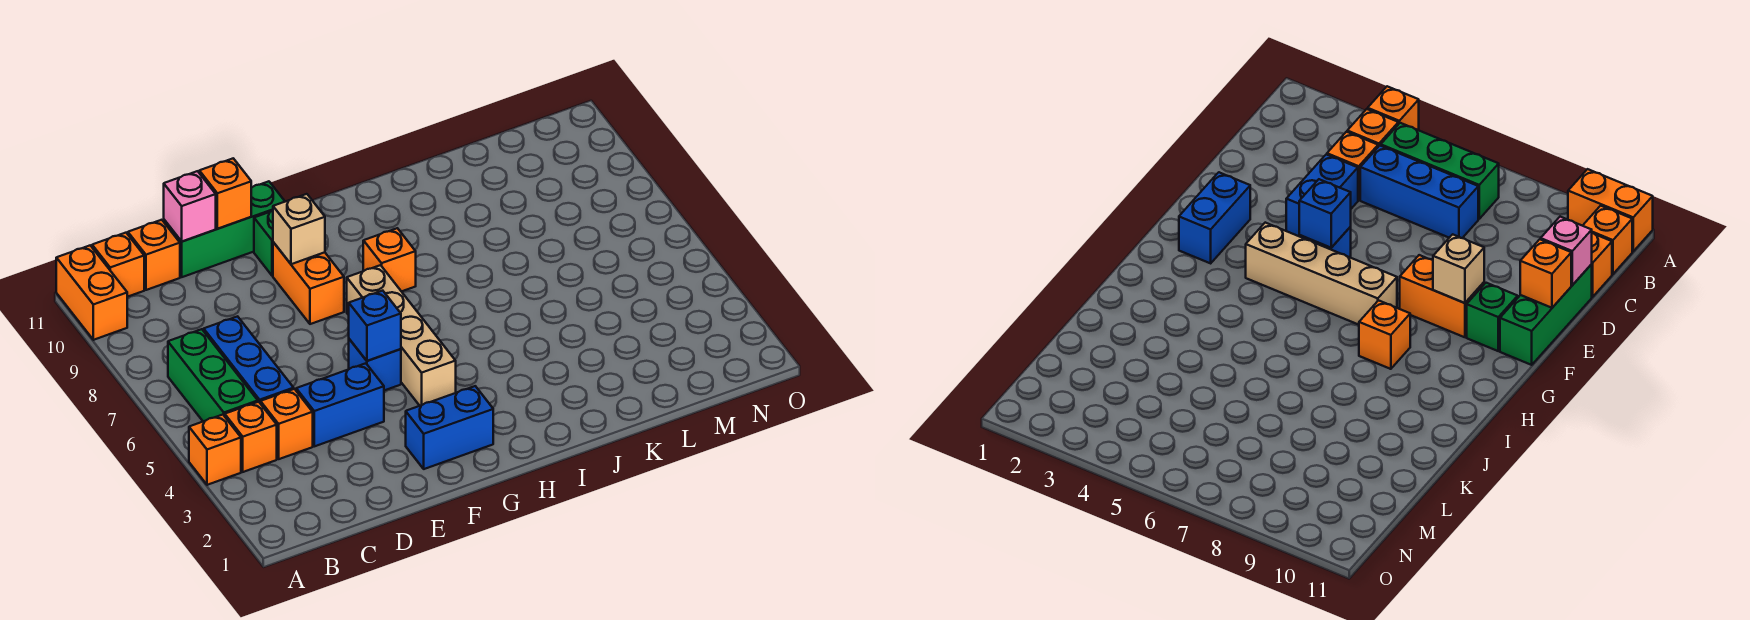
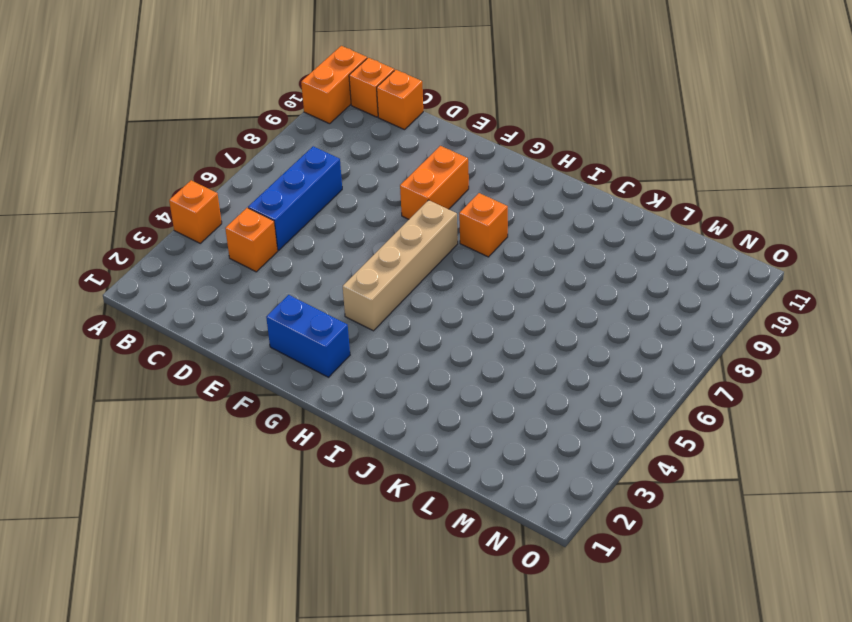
none -> orange 1x1 brick [225,402,277,472]
none -> green 1x3 brick [168,329,258,421]
none -> blue 1x2 brick [296,363,384,446]

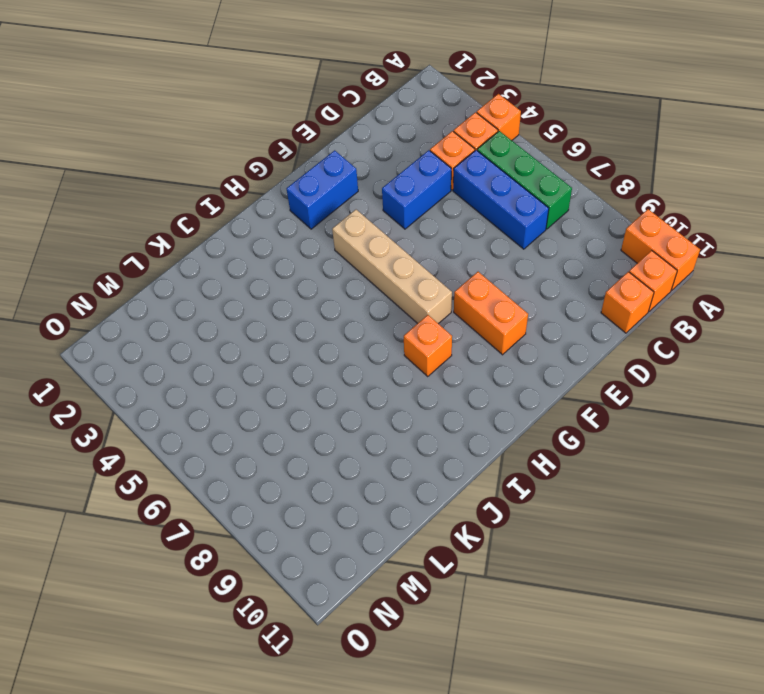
none -> green 1x3 brick [164,181,285,277]
none -> blue 1x1 brick [349,339,401,391]
none -> green 1x1 brick [254,211,273,276]

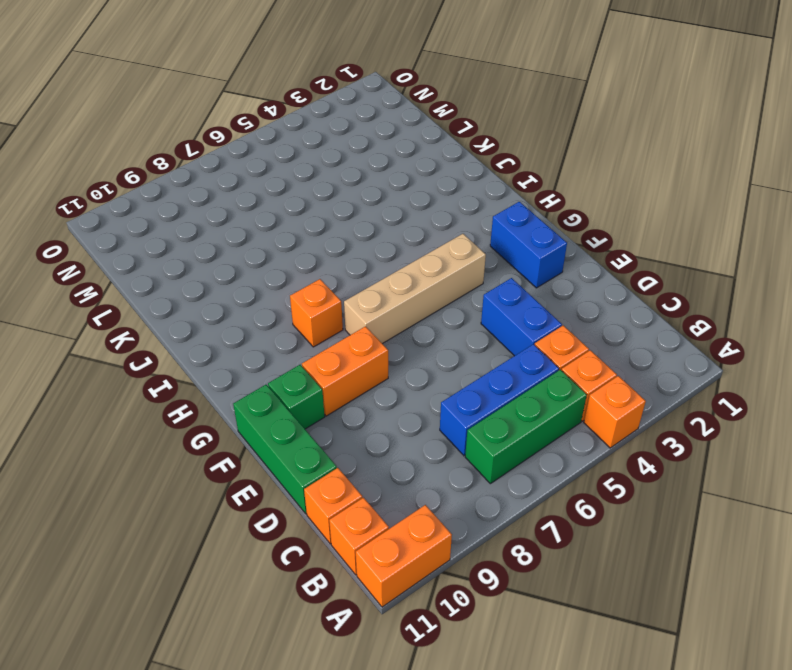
none -> blue 1x1 brick [349,339,401,391]
none -> pink 1x1 brick [164,171,216,241]
none -> orange 1x1 brick [199,158,251,229]

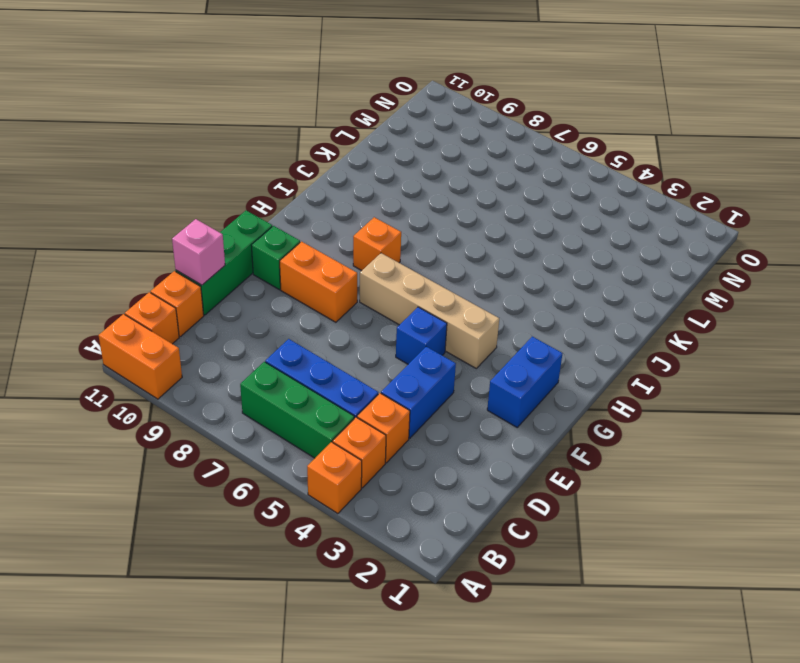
none -> orange 1x1 brick [199,158,251,229]
none -> blue 1x1 brick [349,291,401,361]
none -> tan 1x1 brick [273,194,325,264]

